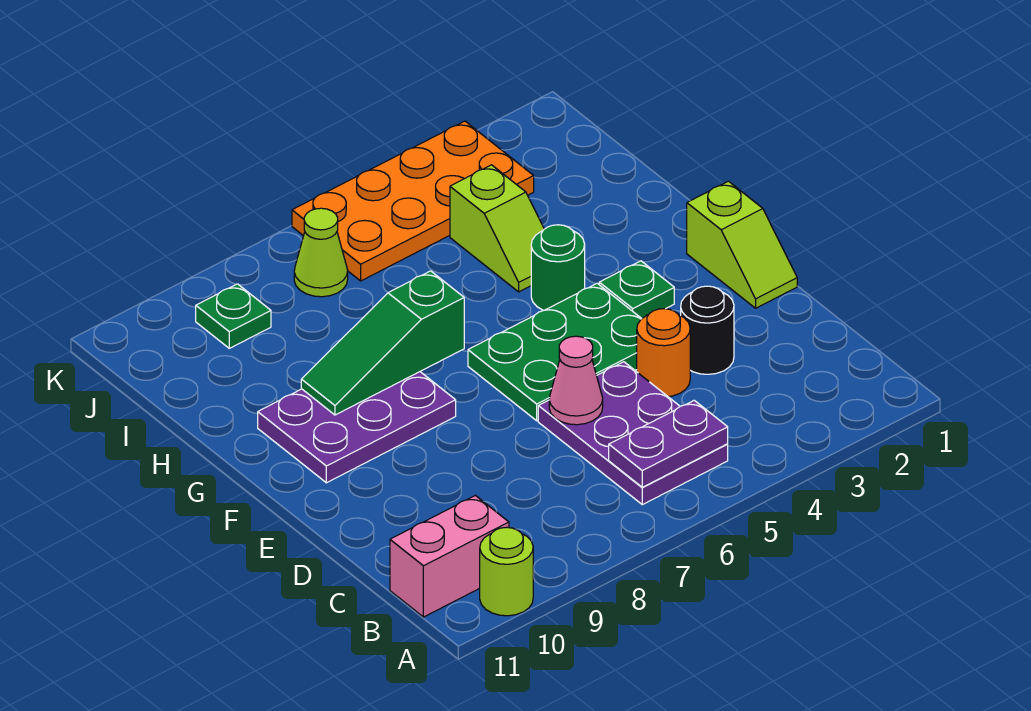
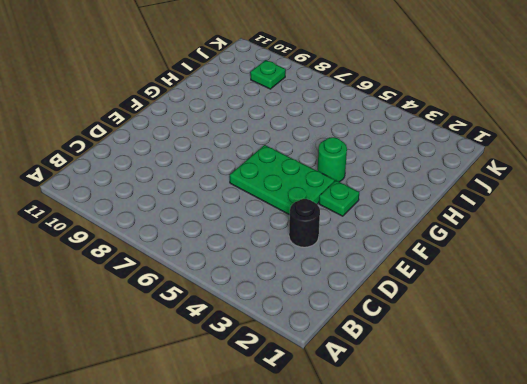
none -> lime 1x1 round brick [480,527,533,616]
none -> purple 2x3 plate [538,362,728,505]
none -> pink 1x2 brick [390,496,509,617]

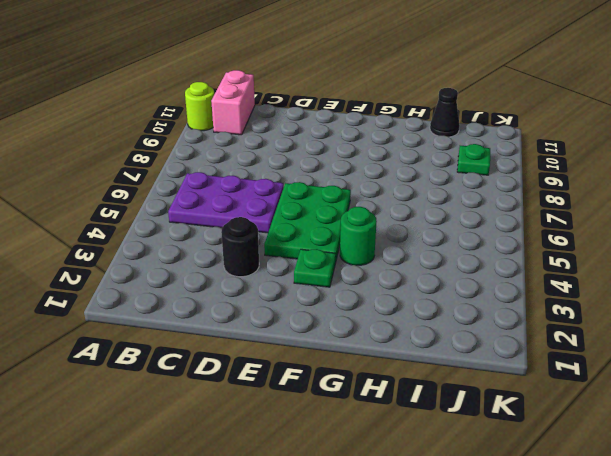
black 1x1 cone [430,88,460,137] -> none
none -> orange 1x1 round brick [637,309,690,397]
none -> lime 1x2 slope [687,181,797,308]
none -> purple 2x3 plate [258,372,456,483]

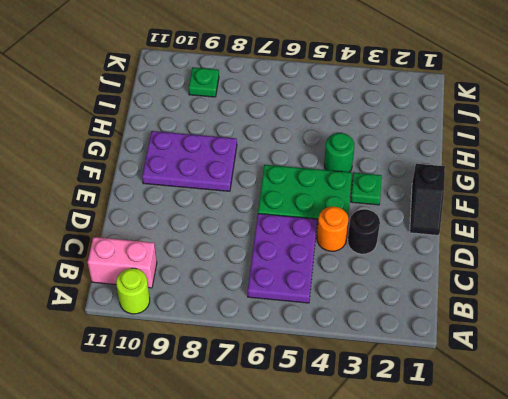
black 1x2 slope [410,164,445,236] -> lime 1x2 slope [687,181,797,308]
none -> lime 1x2 slope [450,165,544,292]
none -> orange 2x4 plate [292,121,534,281]
none -> lime 1x1 cone [294,208,348,297]

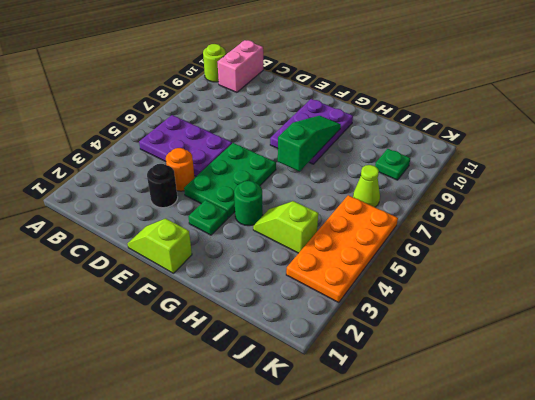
none -> purple 1x2 plate [609,400,728,487]
none -> pink 1x1 cone [549,336,603,425]

